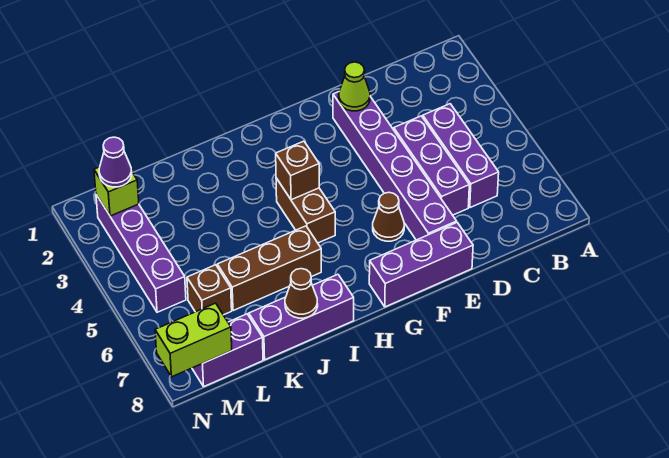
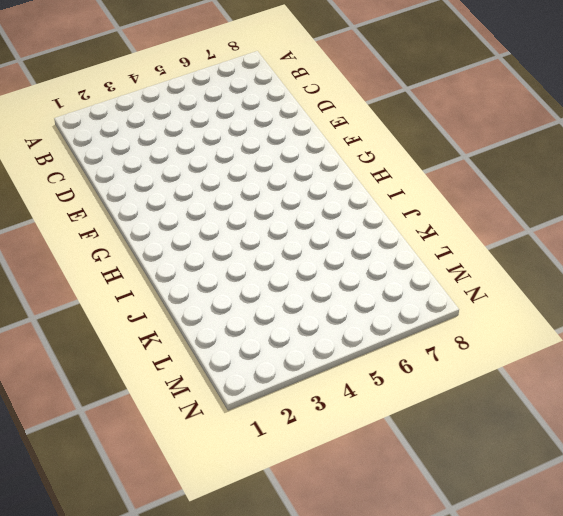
none -> purple 1x3 brick [423,104,499,208]
none -> purple 1x3 brick [394,116,469,215]
none -> purple 1x6 brick [333,92,457,240]

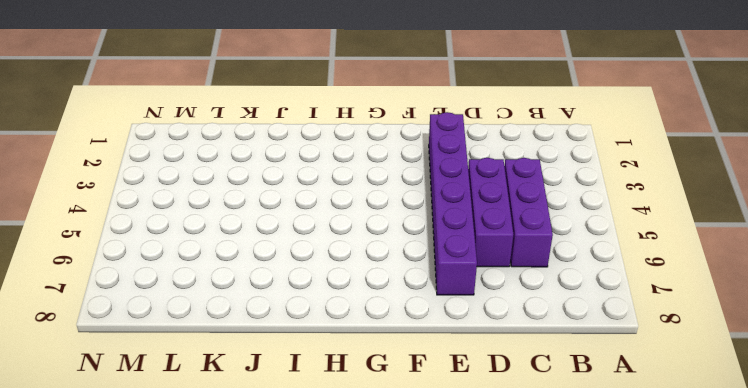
none -> purple 1x3 brick [369,223,473,307]
none -> brown 1x1 cone [373,193,404,241]
none -> brown 1x2 brick [276,178,335,243]

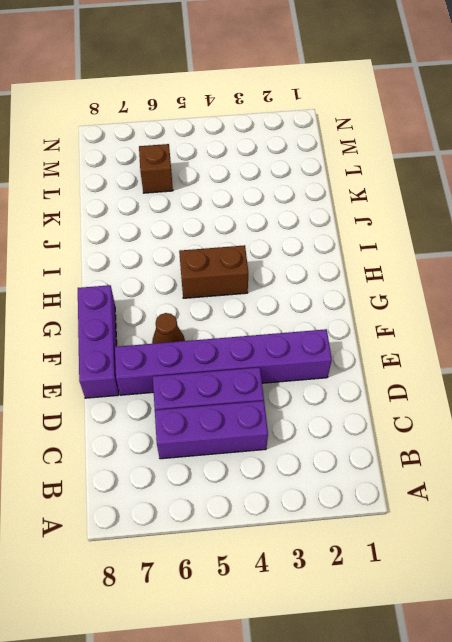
none -> brown 1x3 brick [217,226,321,311]
none -> purple 1x3 brick [249,274,354,360]
none -> purple 1x2 brick [192,314,263,386]

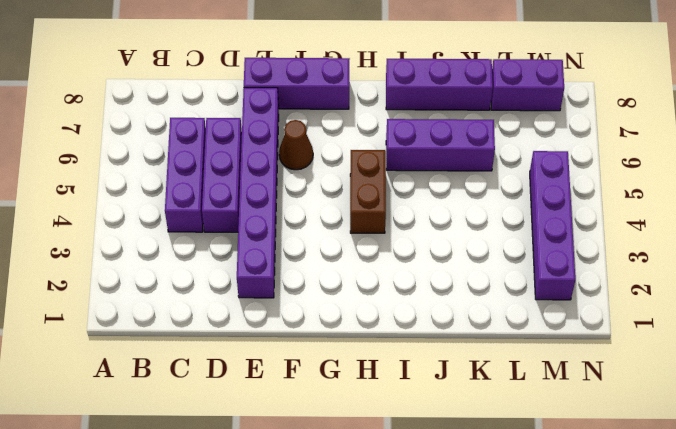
purple 1x3 brick [386,119,495,171] -> brown 1x3 brick [217,226,321,311]
none -> brown 1x1 brick [187,265,232,315]
none -> lime 1x1 cone [339,62,370,111]
none -> brown 1x1 brick [276,141,319,200]

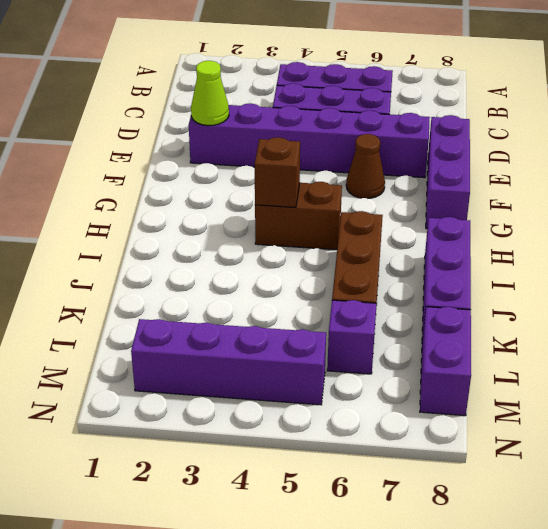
purple 1x1 brick [327,300,377,374] -> brown 1x1 brick [187,265,232,315]
none -> brown 1x1 cone [285,269,318,318]
none -> lime 1x1 brick [94,167,139,216]
none -> lime 1x2 brick [155,303,232,377]

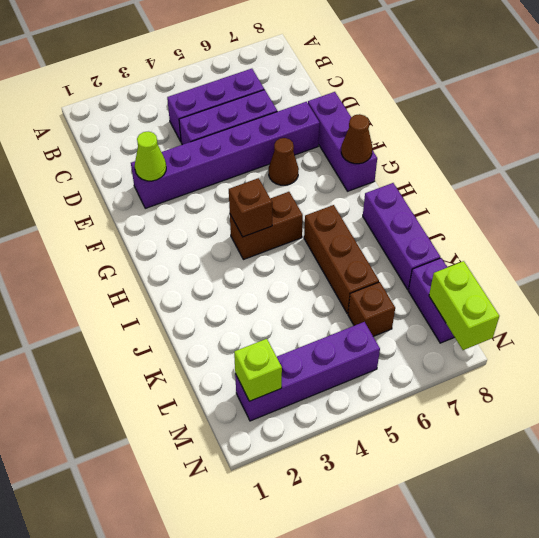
brown 1x1 cone [341,114,372,164] -> brown 1x1 cone moved to [285,269,318,318]
none -> purple 1x1 cone [99,137,132,187]

